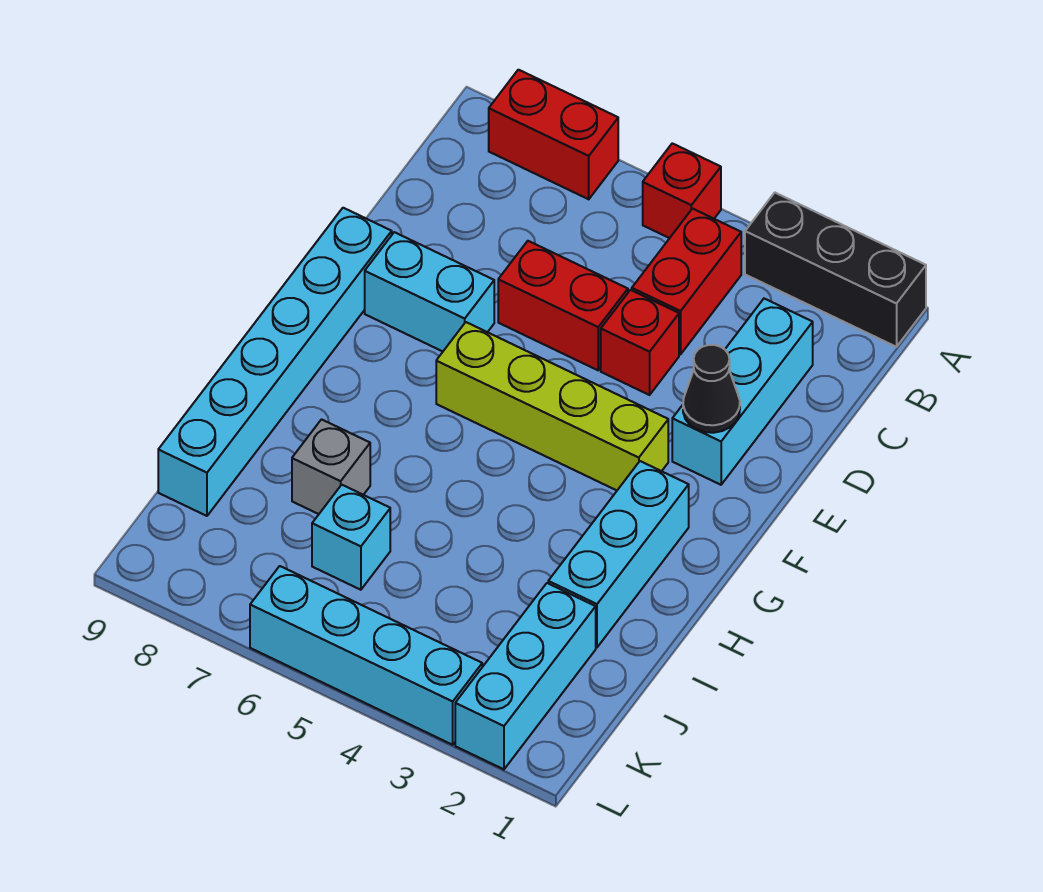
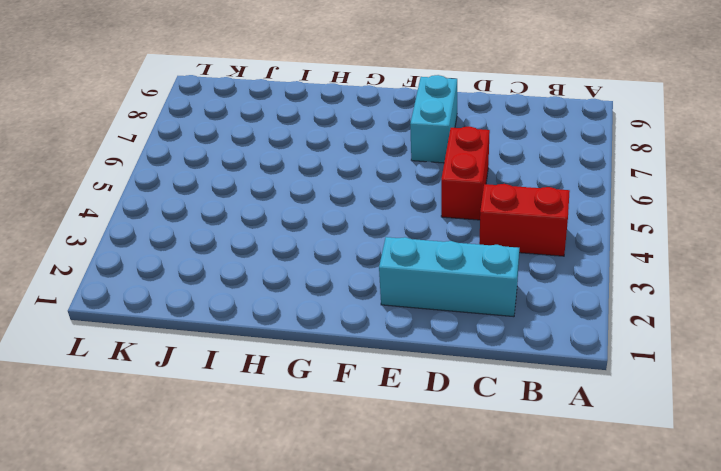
none -> black 1x3 brick [745,193,926,347]
none -> red 1x1 brick [643,143,721,238]
none -> red 1x2 brick [489,70,618,199]

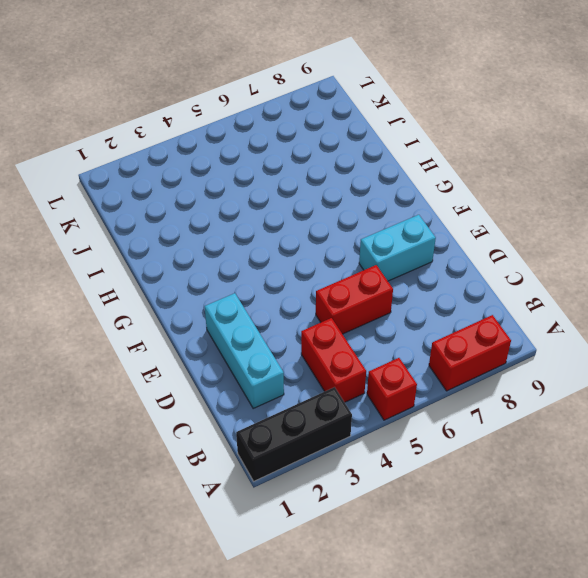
none -> red 1x1 brick [601,290,679,395]
none -> cyan 1x6 brick [158,208,392,516]
none -> lime 1x4 brick [436,322,668,490]

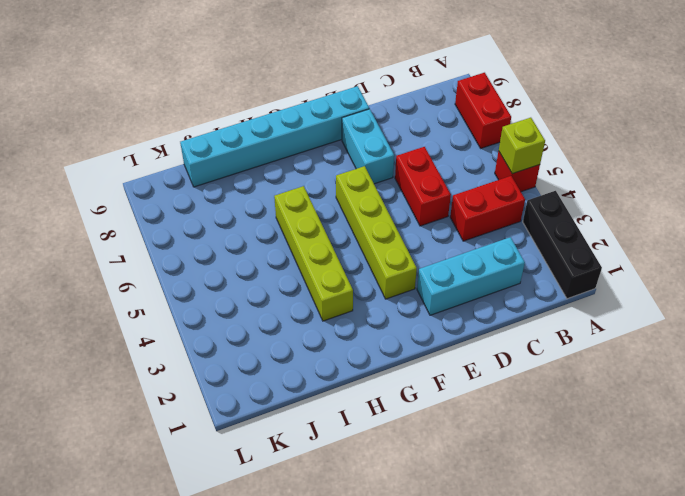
lime 1x1 brick [499,118,545,174] -> none
lime 1x4 brick [274,186,353,321] -> none
none -> red 1x1 brick [601,290,679,395]
none -> cyan 1x3 brick [548,461,689,647]
none -> grey 1x1 brick [292,419,370,514]

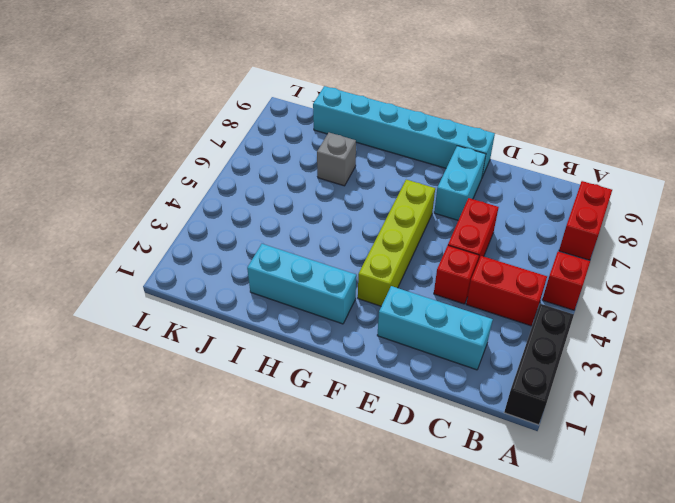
none -> cyan 1x3 brick [455,583,596,769]
none -> cyan 1x1 brick [312,485,390,590]
none -> cyan 1x4 brick [250,566,482,745]

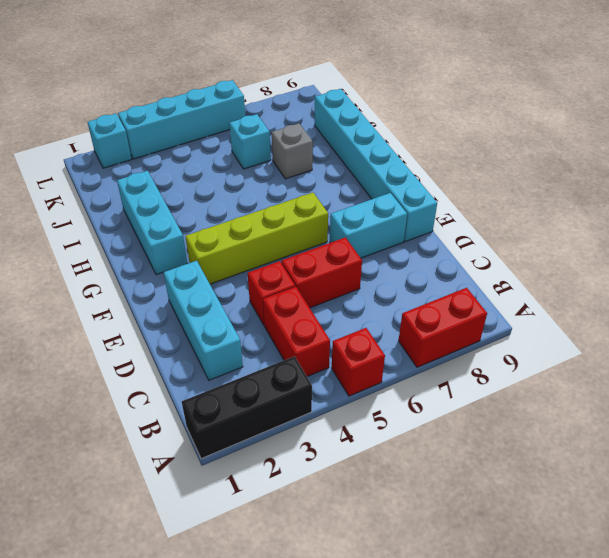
cyan 1x1 brick [87,114,132,168] -> cyan 1x3 brick [455,583,596,769]
none -> black 1x1 cone [683,345,740,433]

